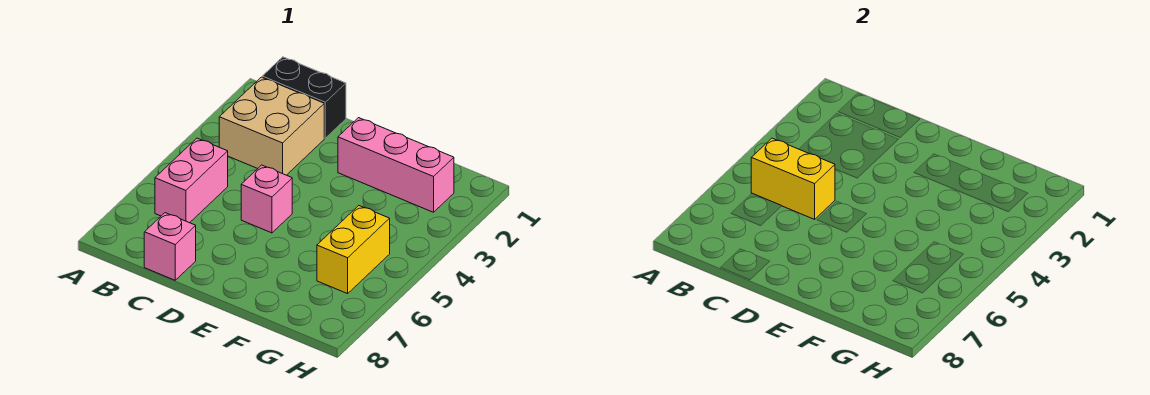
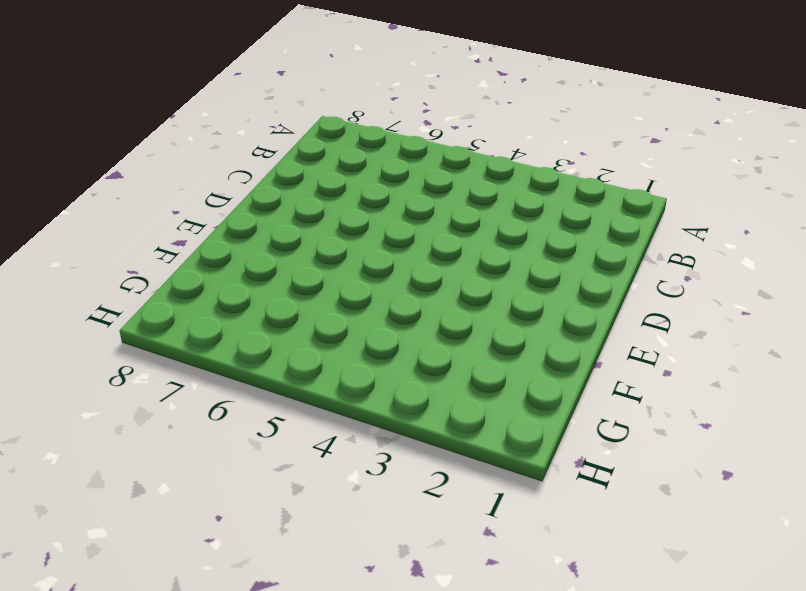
none -> black 1x2 brick [262,57,346,138]
none -> tan 2x2 brick [219,77,324,175]

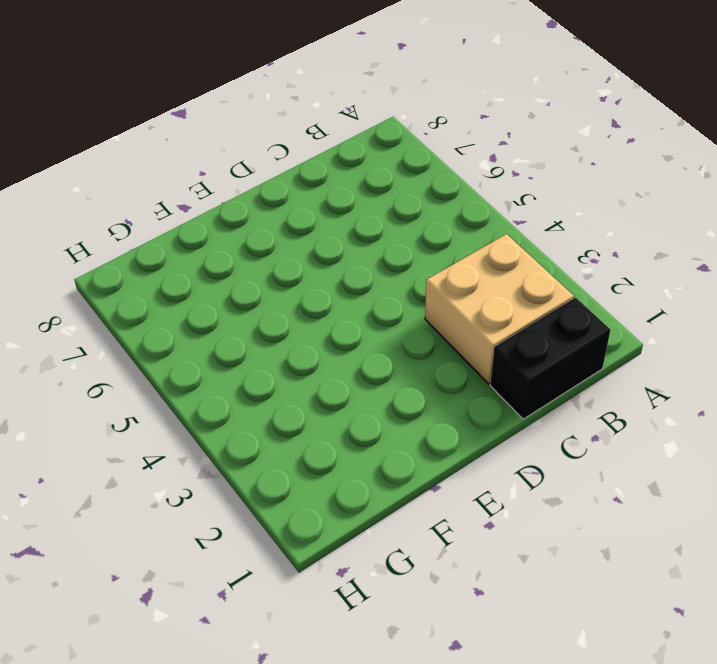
none -> pink 1x2 brick [155,138,228,223]
none -> pink 1x1 brick [144,213,196,280]

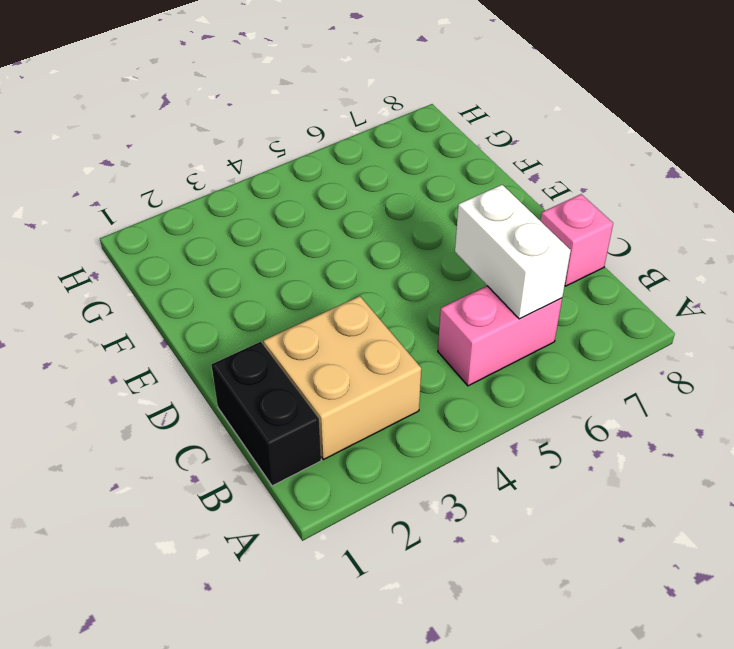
white 1x2 brick [455,185,571,319] -> none
none -> pink 1x1 brick [241,165,292,233]
none -> pink 1x3 brick [338,118,454,212]

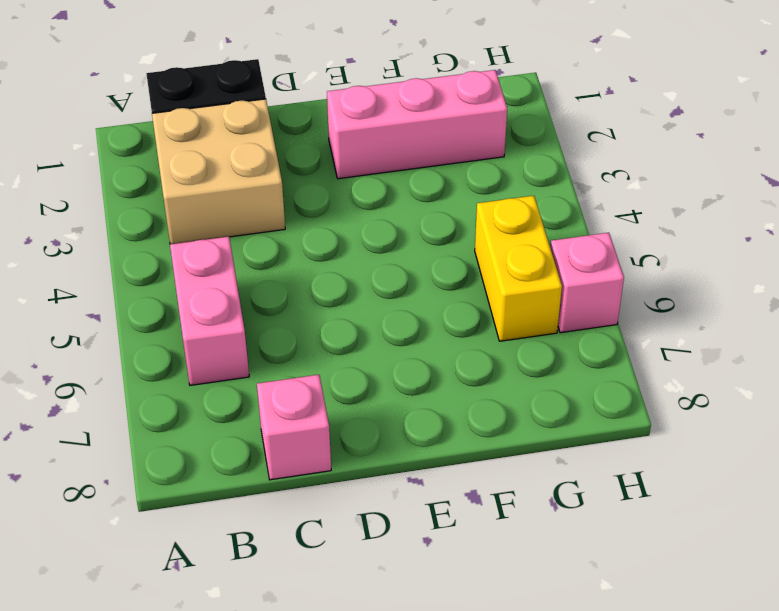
pink 1x1 brick [550,233,624,333] -> pink 1x1 brick moved to [241,165,292,233]
none -> yellow 1x2 brick [751,138,835,219]

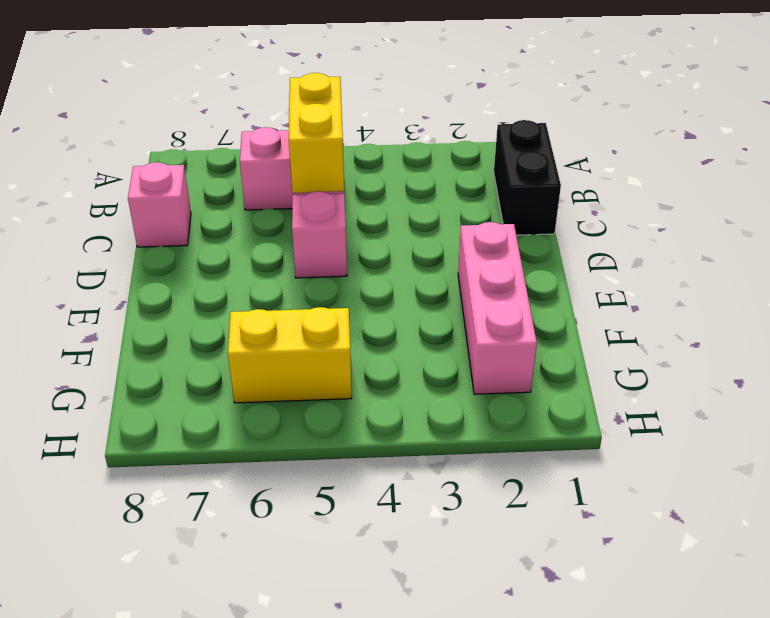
none -> tan 2x2 brick [219,77,324,175]

